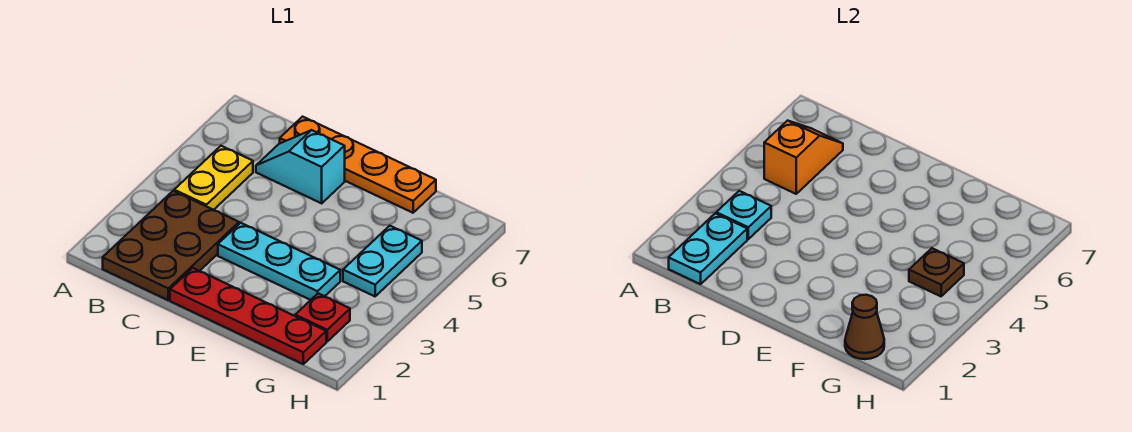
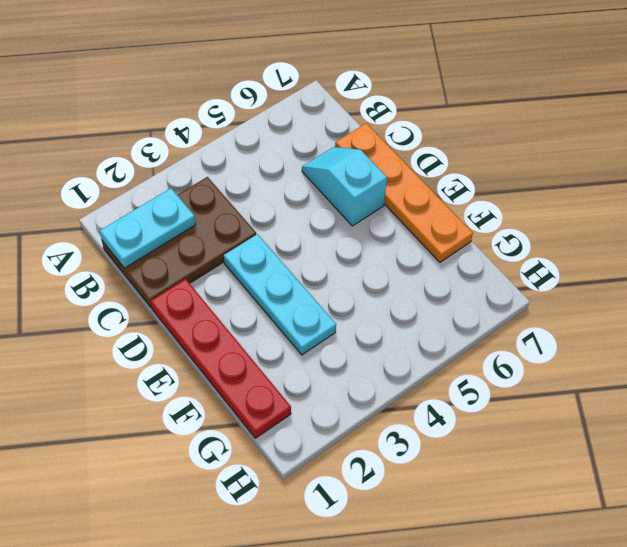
none -> yellow 1x2 plate [174,146,253,210]
none -> red 1x1 plate [295,293,350,341]
none -> cyan 1x2 plate [343,226,422,296]

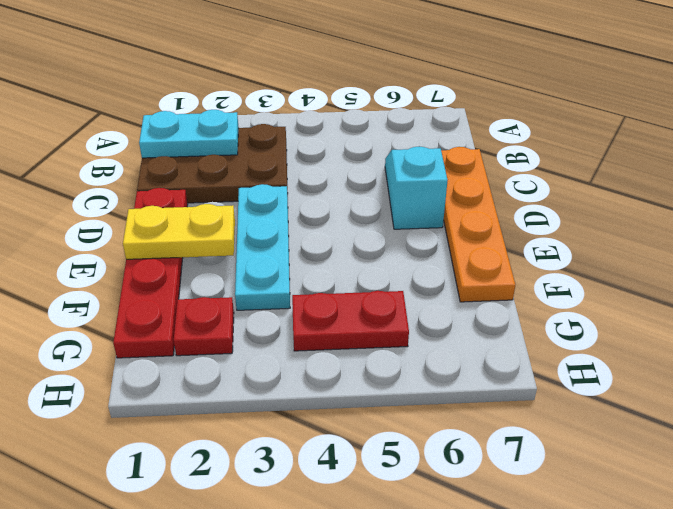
yellow 1x2 plate [123,204,235,259] -> yellow 1x2 plate moved to [174,146,253,210]
red 1x2 plate [292,291,409,351] -> cyan 1x2 plate [343,226,422,296]
none -> cyan 1x1 plate [716,191,771,239]
none -> orange 1x2 slope [764,121,843,194]
none -> brown 1x1 cone [845,295,884,359]

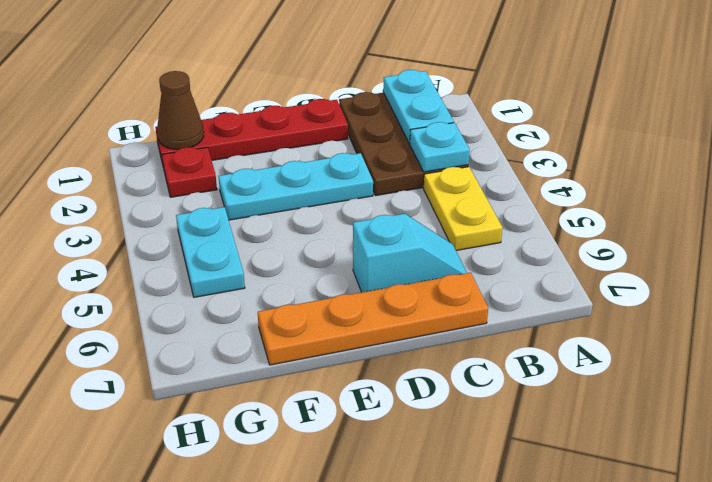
none -> orange 1x2 slope [764,121,843,194]
none -> brown 1x1 plate [909,248,964,296]

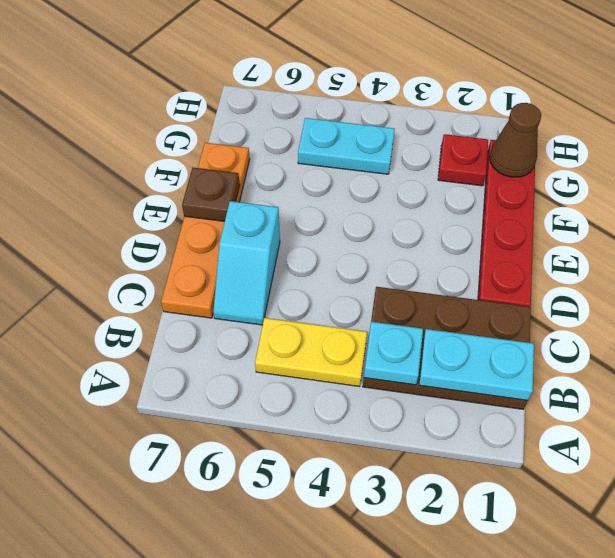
brown 1x1 plate [182,168,240,221] -> brown 1x1 plate moved to [909,248,964,296]
none -> cyan 1x3 plate [218,223,340,300]
none -> orange 1x2 slope [764,121,843,194]

